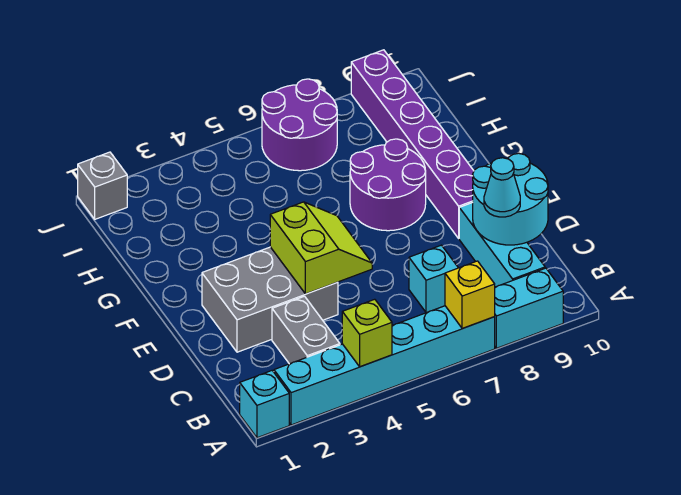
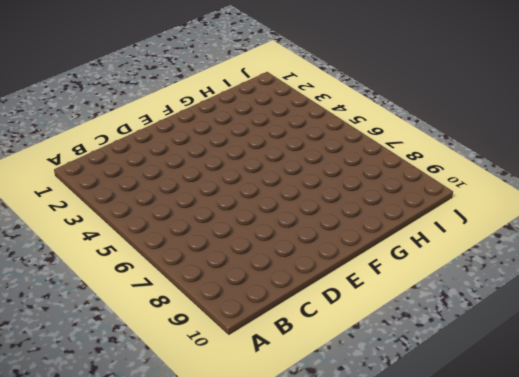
none -> cyan 1x1 brick [240,371,289,438]
none -> cyan 1x6 brick [274,306,495,425]
none -> cyan 1x2 brick [494,268,563,348]

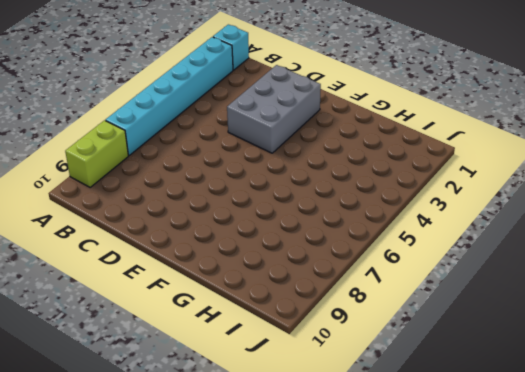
lime 1x2 brick [65,120,128,187] -> cyan 1x2 brick [494,268,563,348]
none -> grey 1x2 brick [272,296,340,364]
none -> cyan 1x3 brick [459,203,545,287]
none -> cyan 1x1 brick [409,245,458,313]

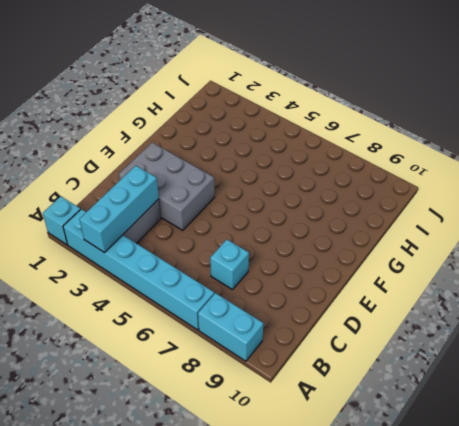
cyan 1x3 brick [79,166,159,253] -> cyan 1x3 brick moved to [459,203,545,287]
none -> purple 1x6 brick [351,50,474,238]
none -> purple 2x2 round brick [350,139,426,231]
none -> purple 2x2 round brick [262,79,337,171]

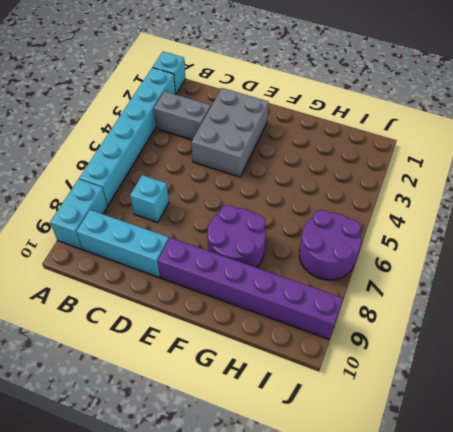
none -> grey 1x1 brick [78,152,127,219]
none -> lime 1x1 brick [342,299,392,367]
none -> yellow 1x1 brick [445,261,495,329]

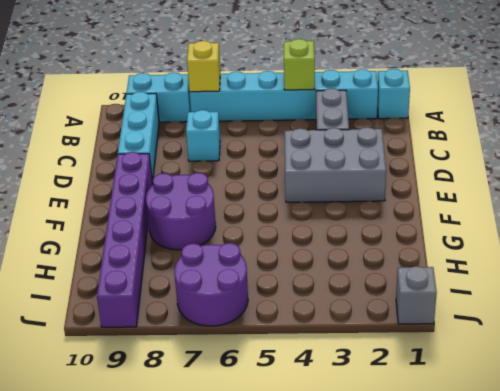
none -> cyan 2x2 round brick [473,153,548,245]
none -> lime 2x2 slope [270,202,372,294]
none -> cyan 1x1 cone [484,158,520,217]

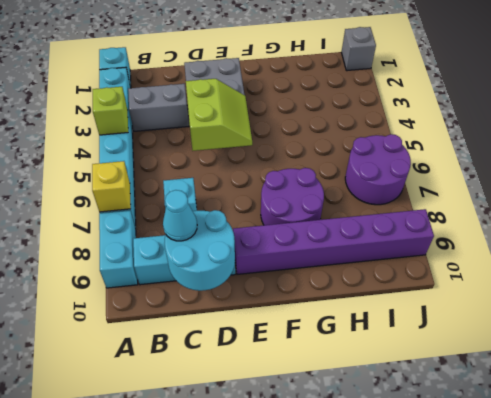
lime 2x2 slope [186,79,252,151] -> lime 2x2 slope turned to [270,202,372,294]

